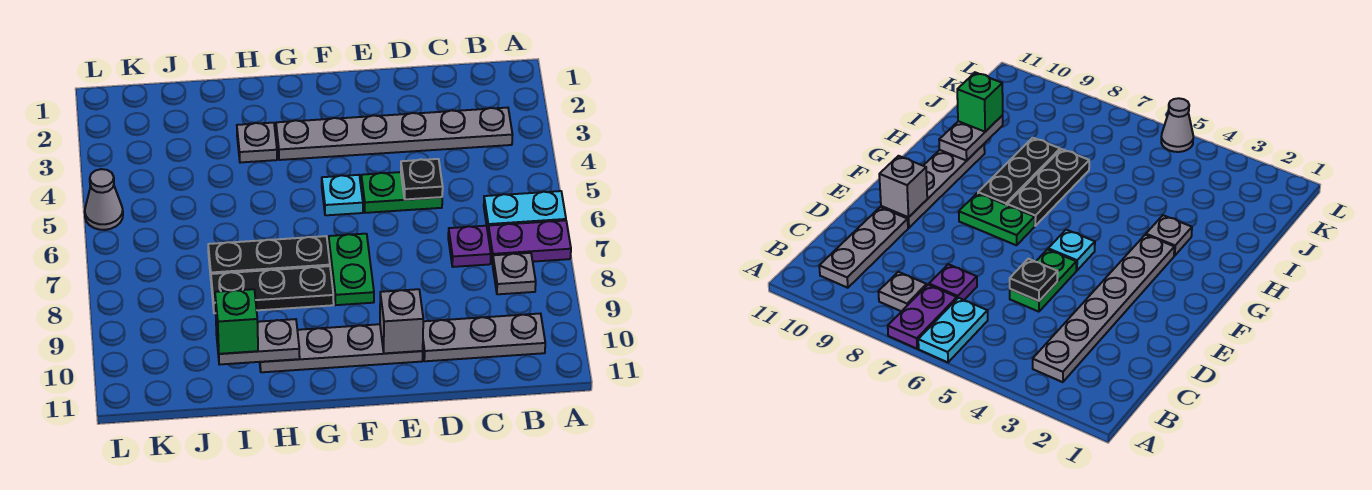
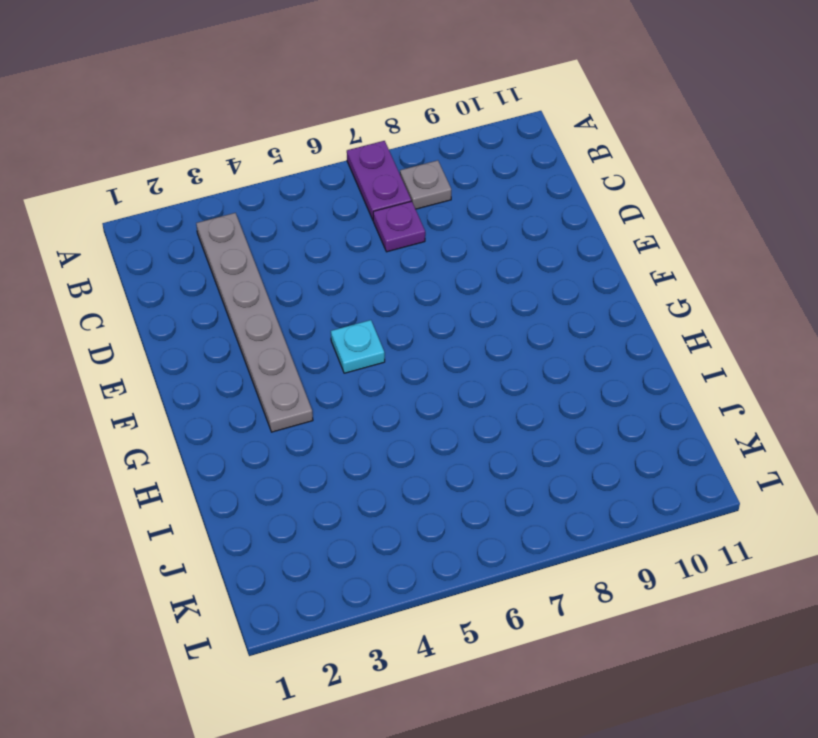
none -> cyan 1x2 plate [484,191,566,232]
none -> grey 1x3 plate [423,314,545,361]
none -> green 1x2 plate [361,172,442,213]

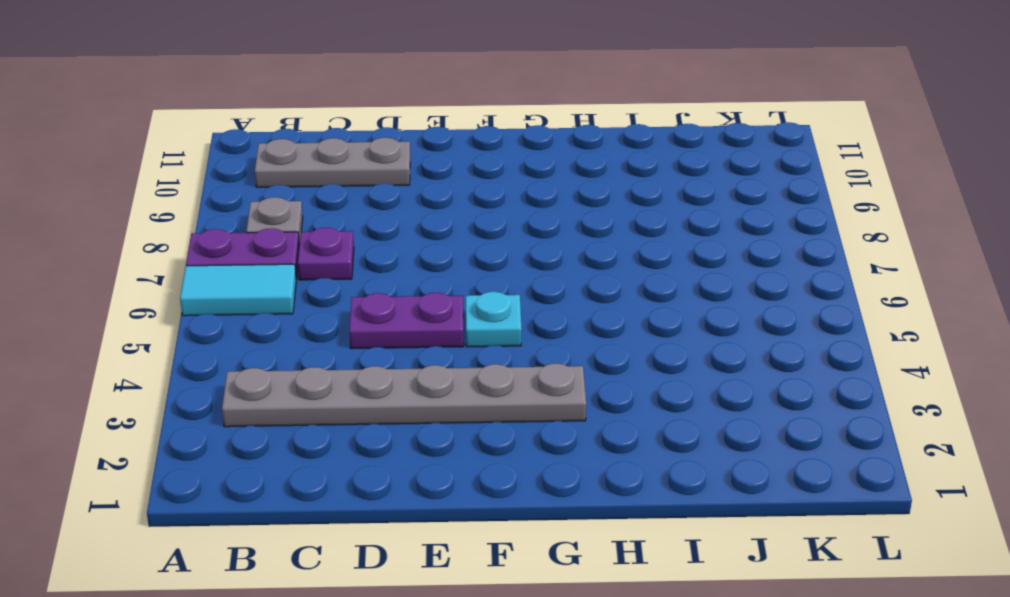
cyan 1x2 tile [180,264,296,316] -> cyan 1x2 plate [484,191,566,232]
purple 1x2 plate [349,293,464,349] -> green 1x2 plate [361,172,442,213]
none -> grey 1x4 plate [260,324,423,372]
none -> green 1x2 plate [329,234,374,305]
none -> black 1x3 plate [208,236,330,276]

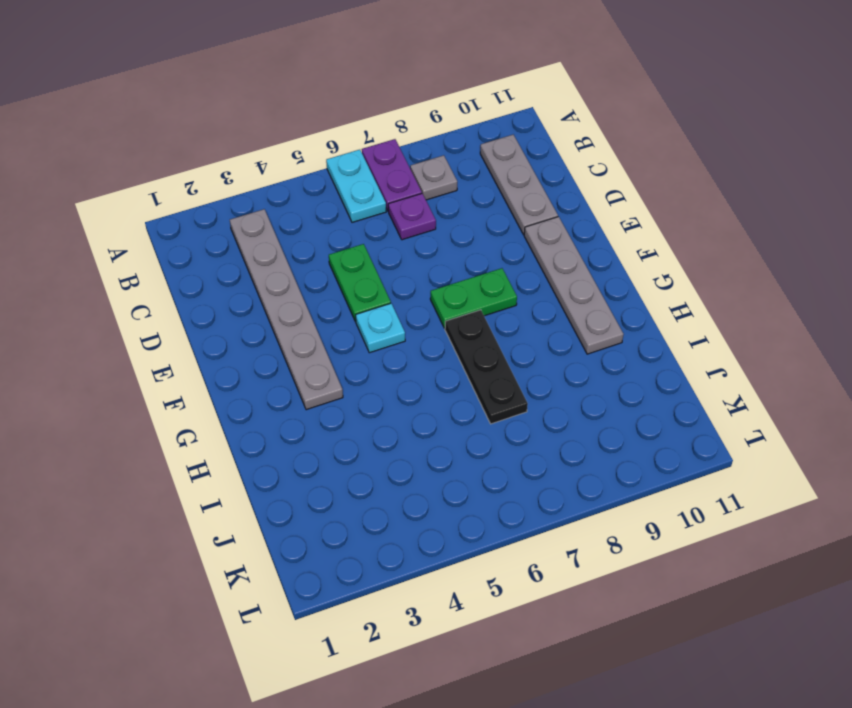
none -> black 1x3 plate [211,266,334,313]
none -> grey 1x1 plate [237,123,277,163]
none -> grey 1x1 cone [85,169,123,230]

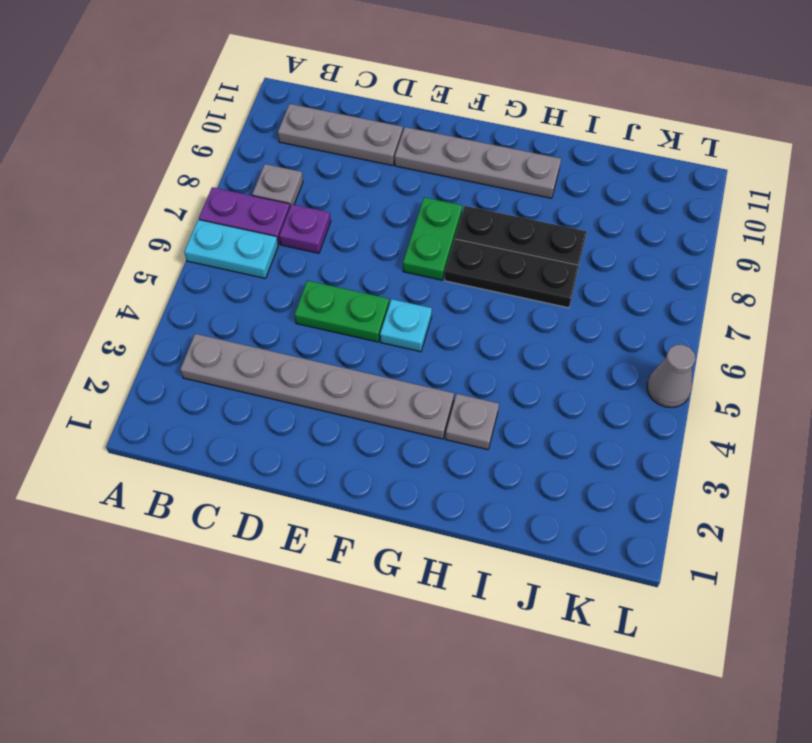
none -> black 1x1 plate [401,159,443,199]
none -> grey 1x1 brick [380,289,423,353]
none -> grey 1x2 plate [216,319,300,365]

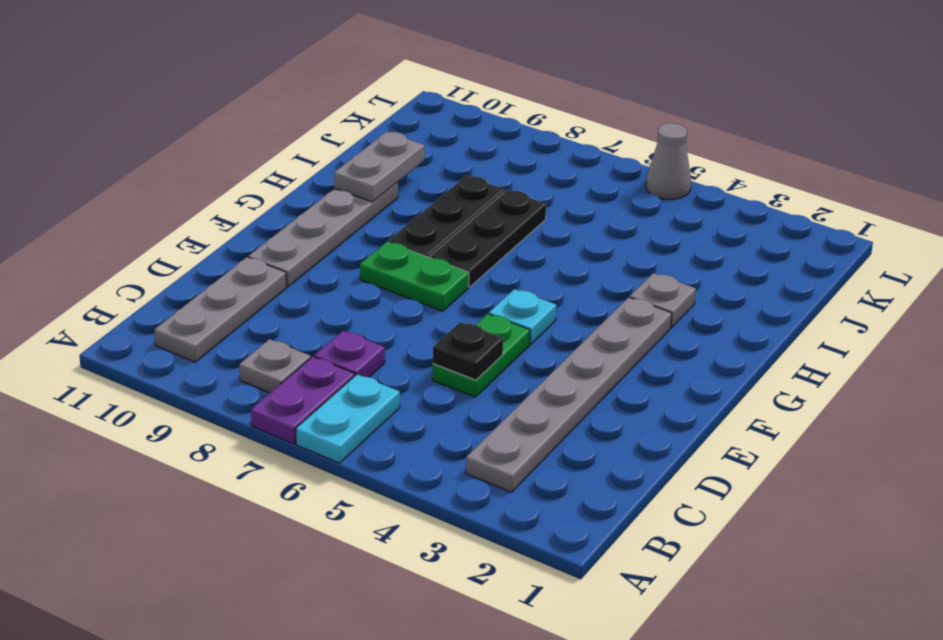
none -> grey 1x1 brick [380,289,423,353]
none -> green 1x1 brick [215,289,258,354]

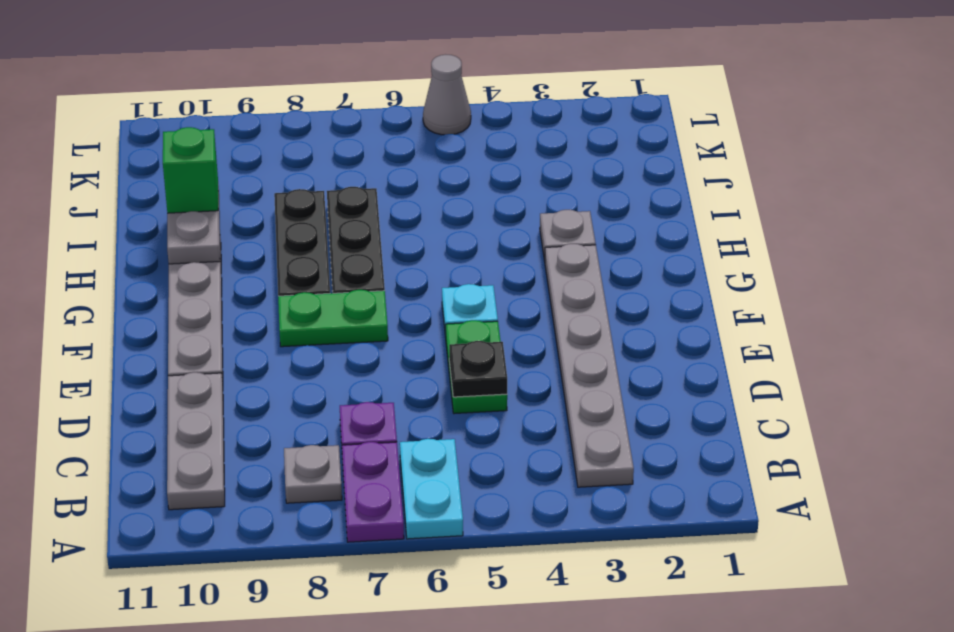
none -> grey 1x1 brick [380,289,423,353]

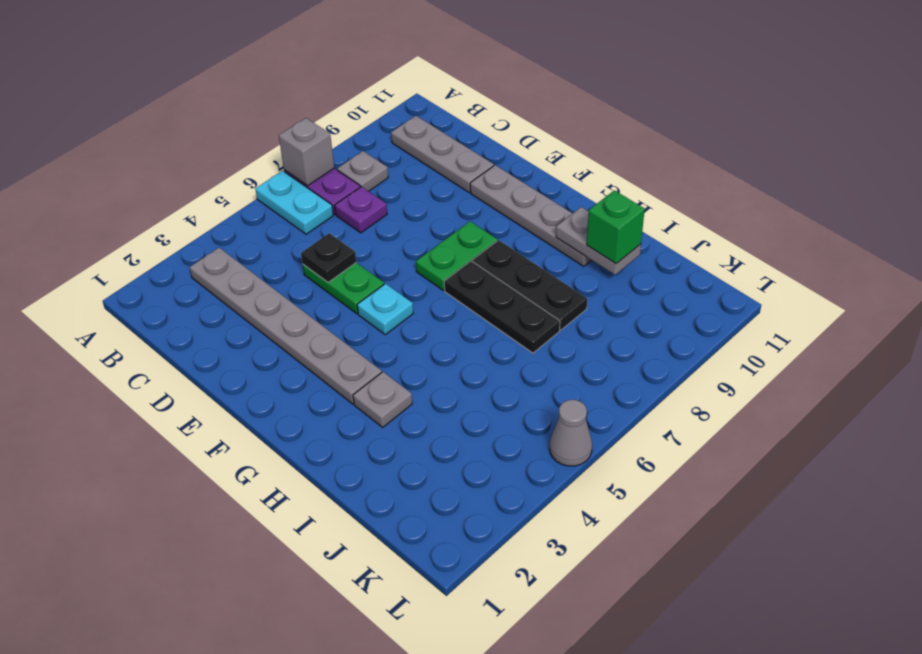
grey 1x1 brick [279,118,334,186] -> grey 1x1 brick moved to [380,289,423,353]

